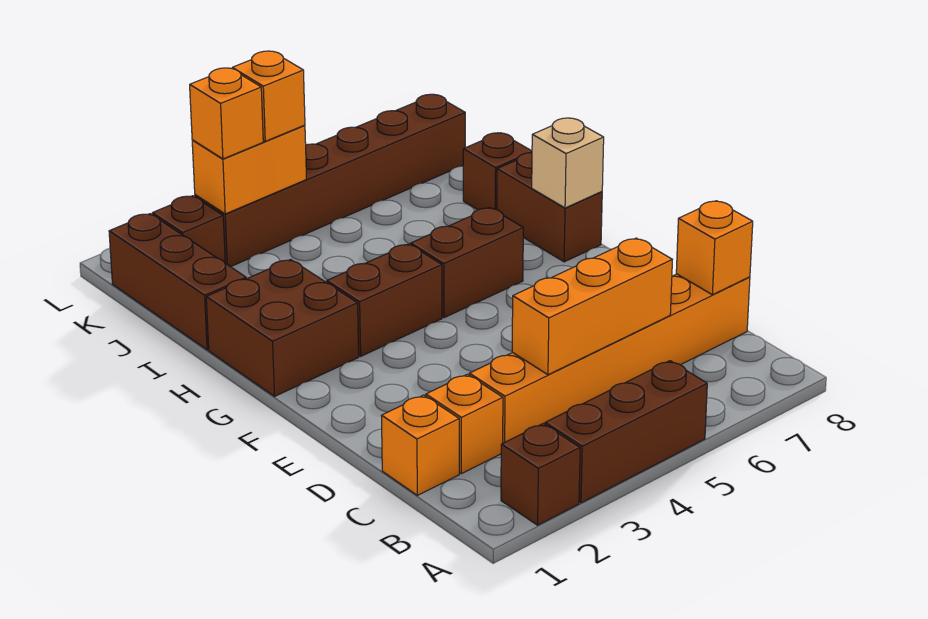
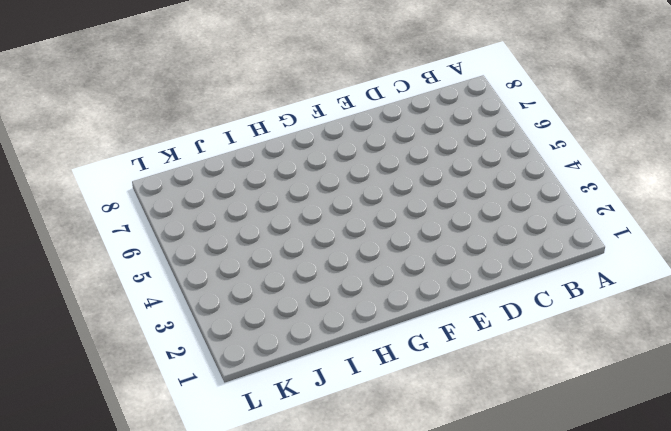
none -> brown 1x1 brick [501,424,580,525]
none -> brown 1x3 brick [545,361,707,503]
none -> orange 1x1 brick [381,395,459,495]

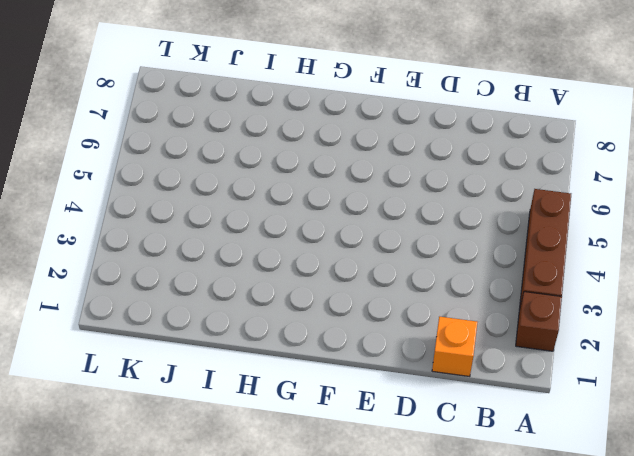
none -> orange 1x1 brick [426,374,503,474]
none -> orange 1x6 brick [469,274,750,443]
none -> brown 2x2 brick [206,260,359,396]

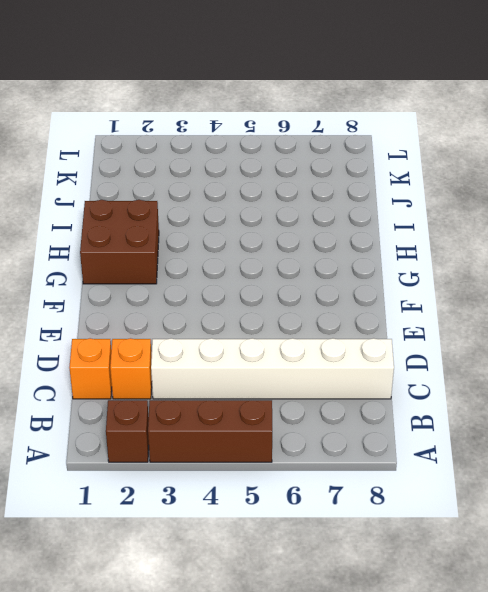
white 1x6 brick [151,338,394,399] -> orange 1x6 brick [469,274,750,443]
none -> brown 1x2 brick [327,244,442,356]
none -> brown 1x2 brick [411,208,523,318]
none -> brown 1x2 brick [497,153,602,262]

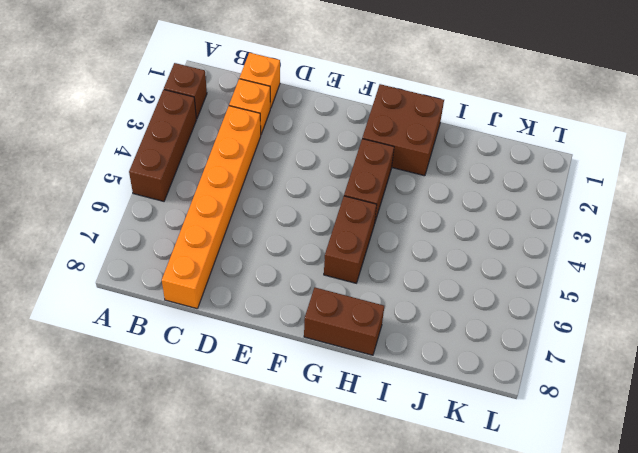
none -> brown 1x3 brick [109,214,246,350]
none -> brown 1x1 brick [463,133,532,210]
none -> brown 1x1 brick [152,196,225,263]

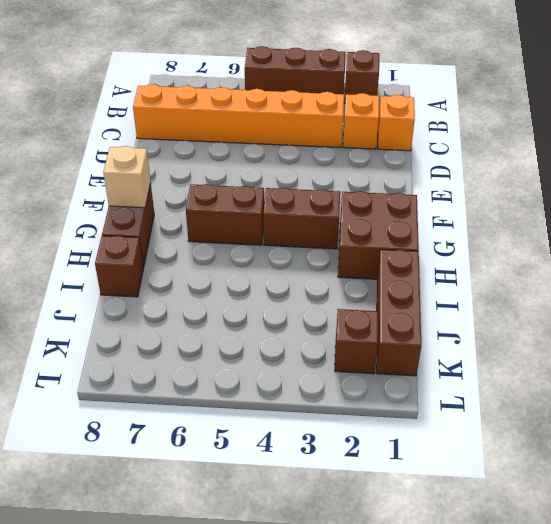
none -> brown 1x6 brick [195,94,465,267]
none -> orange 1x3 brick [512,238,672,375]
none -> orange 1x1 brick [676,201,753,295]

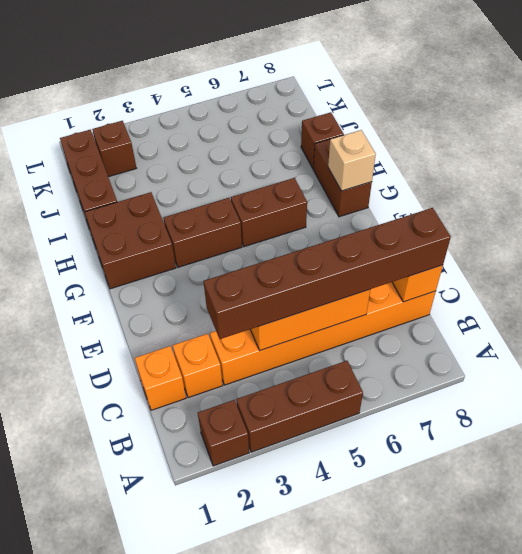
brown 1x6 brick [203,208,451,339] -> brown 1x6 brick moved to [195,94,465,267]
none -> orange 1x2 brick [192,125,306,214]
none -> orange 1x1 brick [190,68,263,159]
none -> orange 1x1 brick [232,51,305,141]

